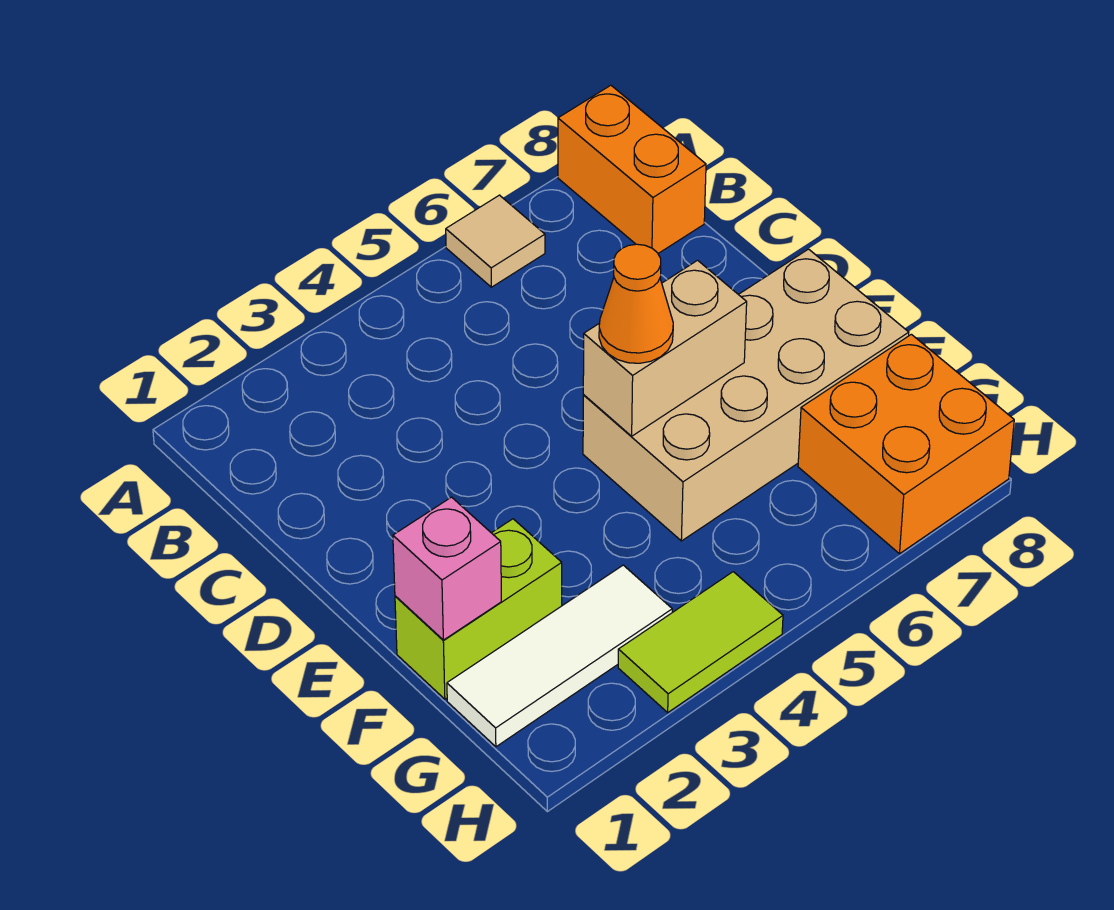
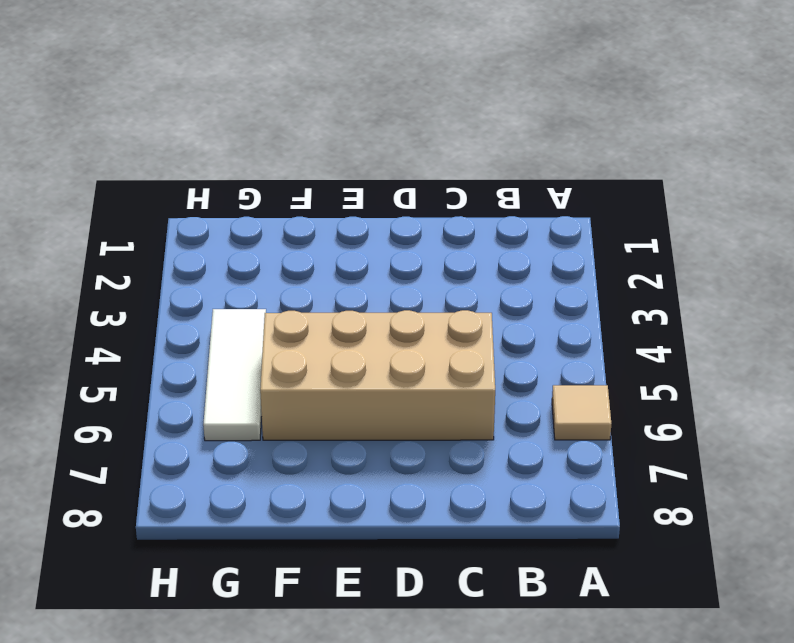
tan 2x4 brick [260,310,495,440] -> tan 2x4 brick turned to [583,249,909,541]
white 1x3 tile [203,309,266,441] -> white 1x3 tile moved to [447,565,672,747]
none -> orange 1x2 brick [558,85,706,253]
none -> lime 1x2 brick [395,519,562,699]

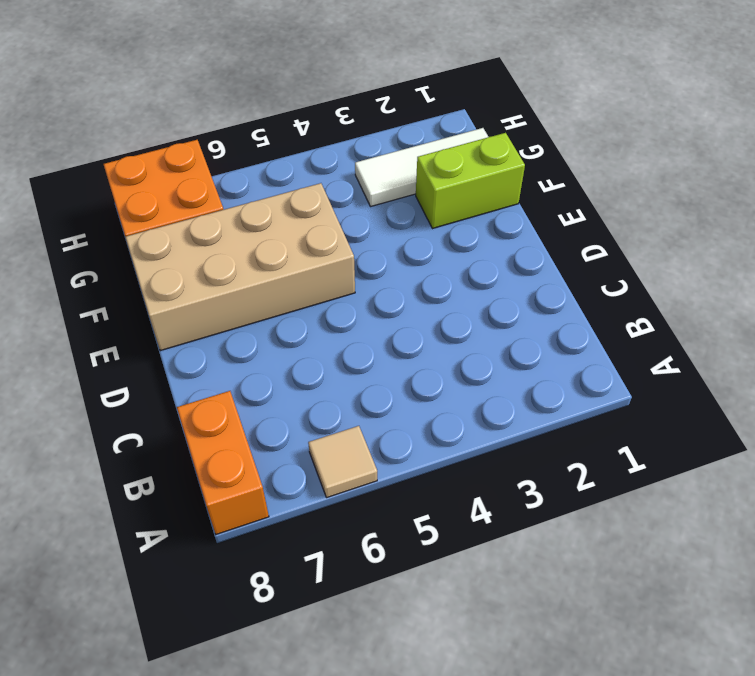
none -> lime 1x2 tile [618,572,783,712]
none -> tan 1x2 brick [583,260,747,436]

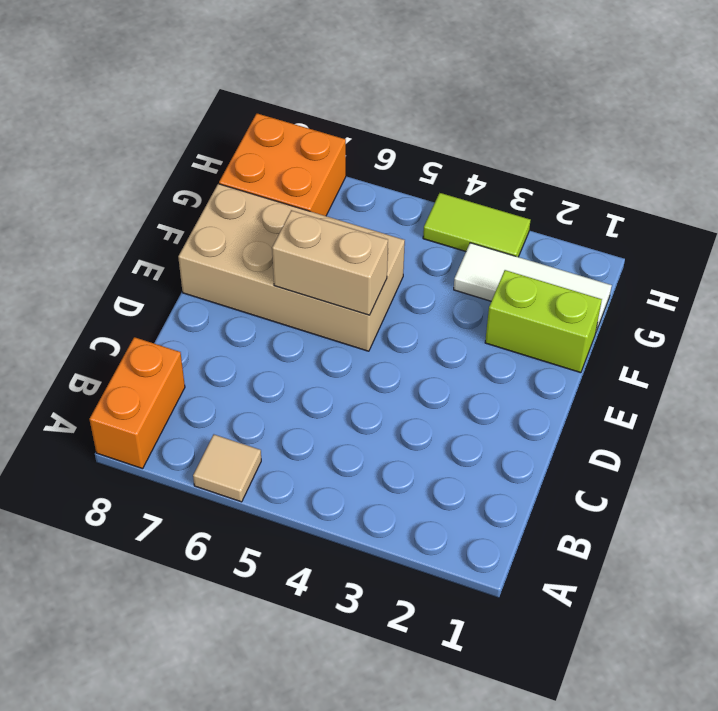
none -> pink 1x1 brick [393,497,501,640]
none -> orange 1x1 cone [599,244,673,363]

